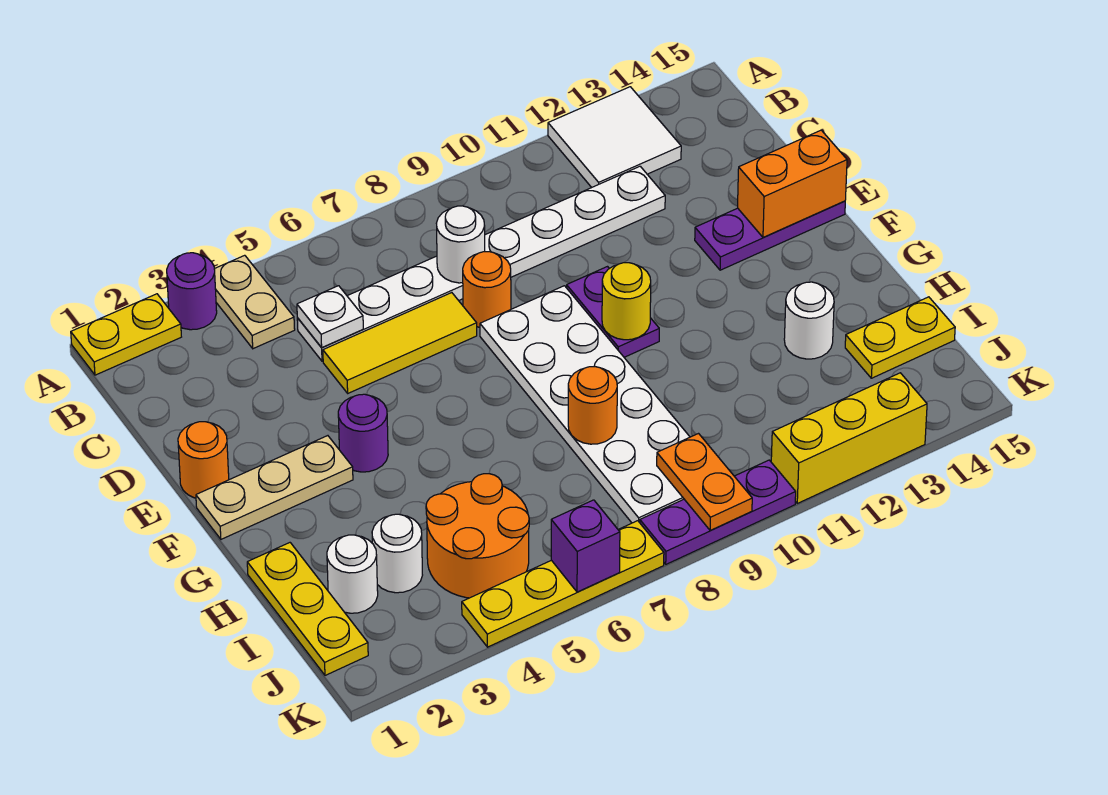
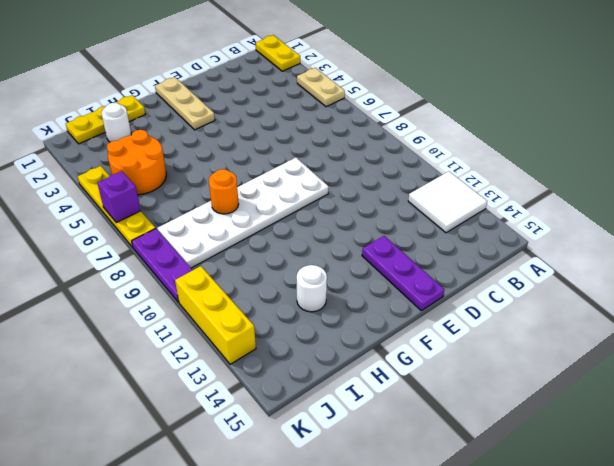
tan 1x2 plate [297,68,345,107] -> tan 1x2 plate turned to [214,255,295,349]
none -> purple 1x1 round brick [167,253,217,330]
none -> white 1x8 plate [297,166,665,361]
none -> yellow 1x3 tile [323,293,477,393]

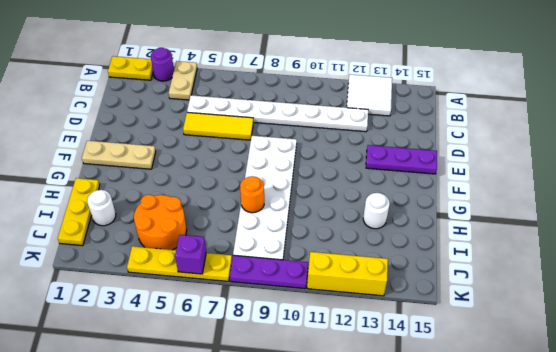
none -> orange 1x1 round brick [463,252,511,327]
none -> orange 1x1 round brick [178,422,229,498]
none -> purple 1x2 plate [567,267,659,357]

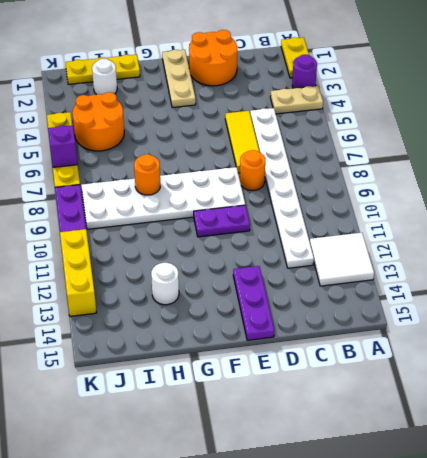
orange 2x2 round brick [189,30,237,86] -> orange 1x1 round brick [178,422,229,498]
none -> purple 1x1 round brick [338,394,388,472]
none -> white 1x1 round brick [372,514,422,593]
none -> yellow 1x2 plate [845,297,955,378]

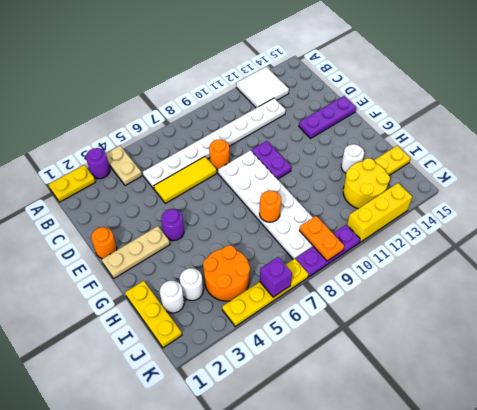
yellow 2x2 round brick [343,158,390,209] -> none
none -> white 1x1 plate [297,286,363,348]
none -> white 1x1 round brick [437,206,485,283]
none -> orange 1x2 brick [738,130,847,238]

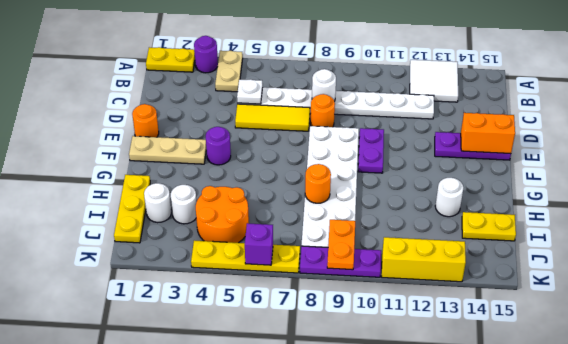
none -> yellow 1x1 round brick [602,263,651,340]

